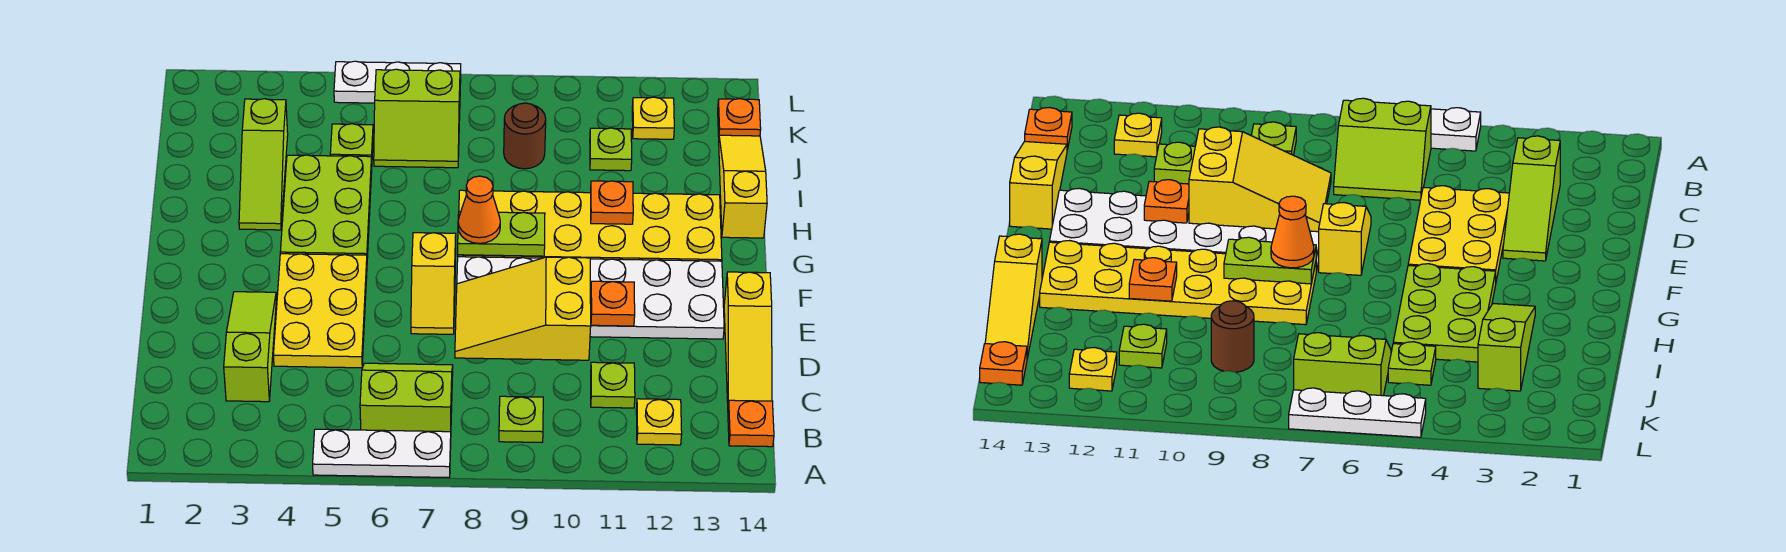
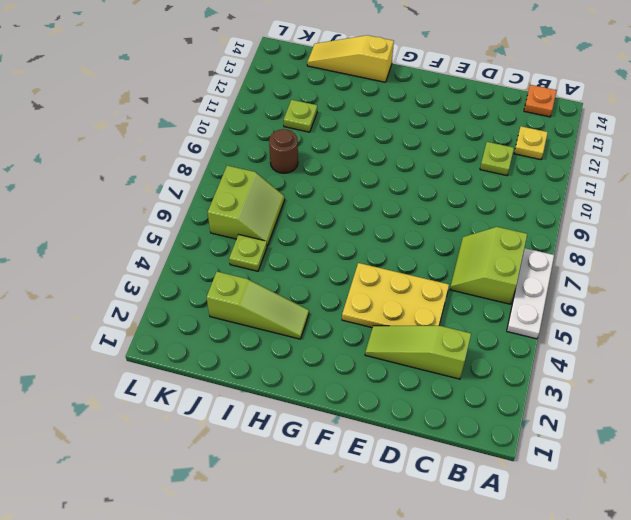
none -> lime 1x1 plate [499,396,543,443]
none -> yellow 1x3 slope [724,272,772,403]
none -> yellow 1x2 slope [411,233,456,334]

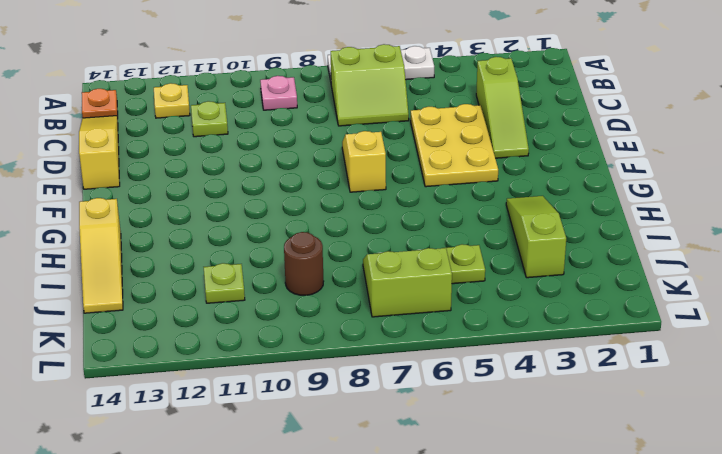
pink 1x1 plate [260,76,297,110] -> lime 1x1 plate [499,396,543,443]
none -> white 2x6 plate [457,257,724,339]
none -> lime 2x3 plate [280,155,372,258]
none -> yellow 2x6 plate [458,190,722,261]

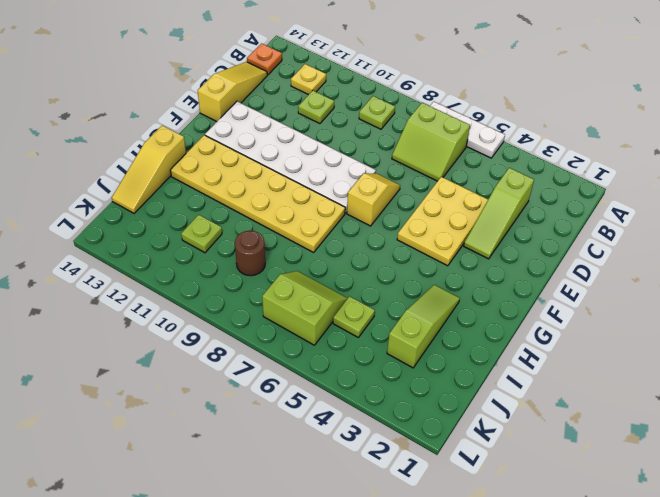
none -> lime 2x3 plate [280,155,372,258]
none -> yellow 1x1 plate [632,97,674,139]
none -> orange 1x1 plate [718,99,761,137]

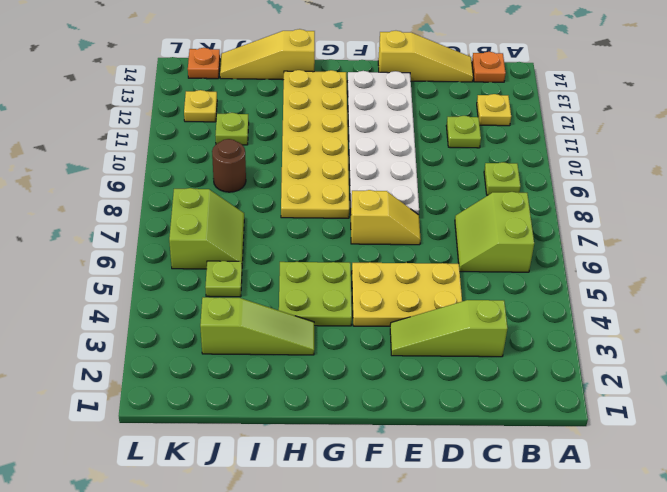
lime 2x2 plate [279,262,352,326] -> lime 2x3 plate [280,155,372,258]
none -> white 1x3 plate [313,429,451,477]
none -> white 1x3 plate [334,61,461,103]
none -> yellow 2x3 slope [455,257,591,360]

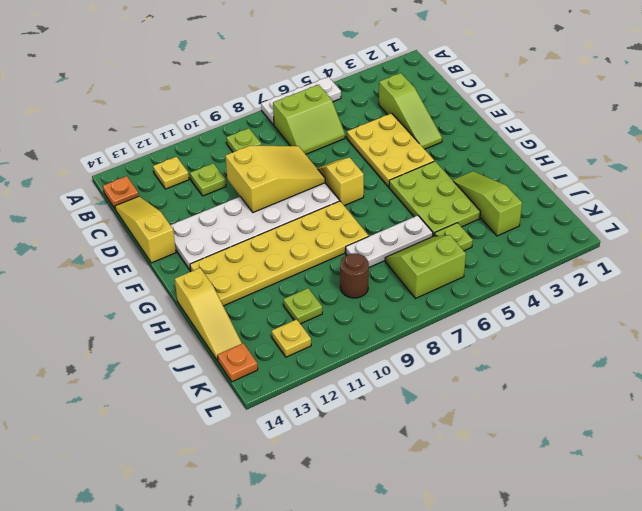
white 1x3 plate [346,215,433,267] -> white 1x3 plate moved to [334,61,461,103]
none -> orange 1x1 plate [591,281,635,326]
none -> lime 1x2 plate [458,212,545,256]
none -> orange 1x1 plate [591,181,633,224]

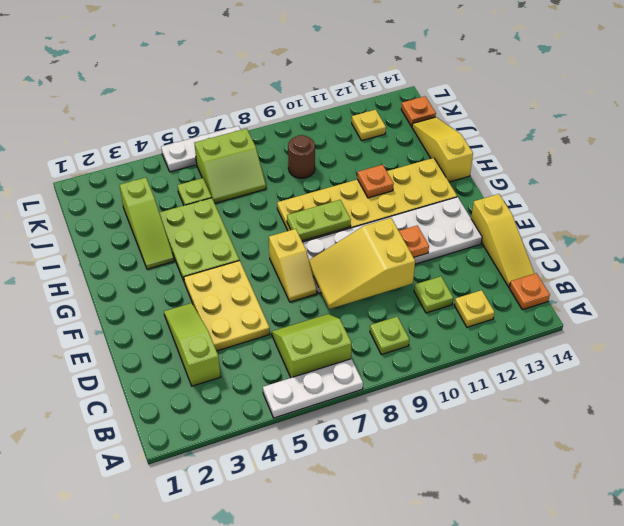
none -> lime 1x1 plate [590,128,632,171]
none -> orange 1x1 cone [458,176,500,243]

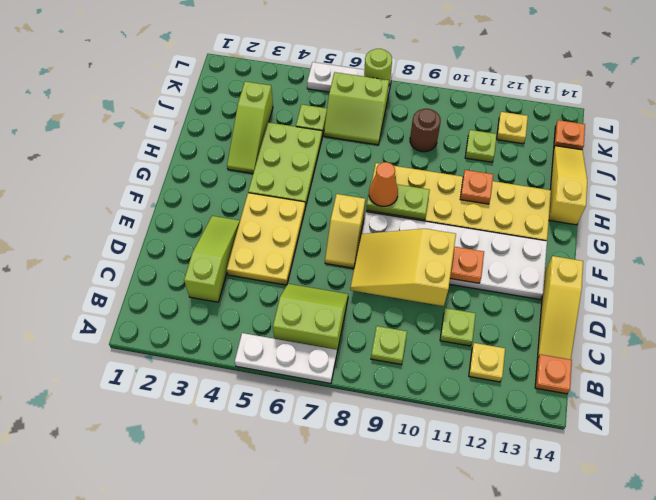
lime 1x1 round brick [364,49,392,85] -> none

